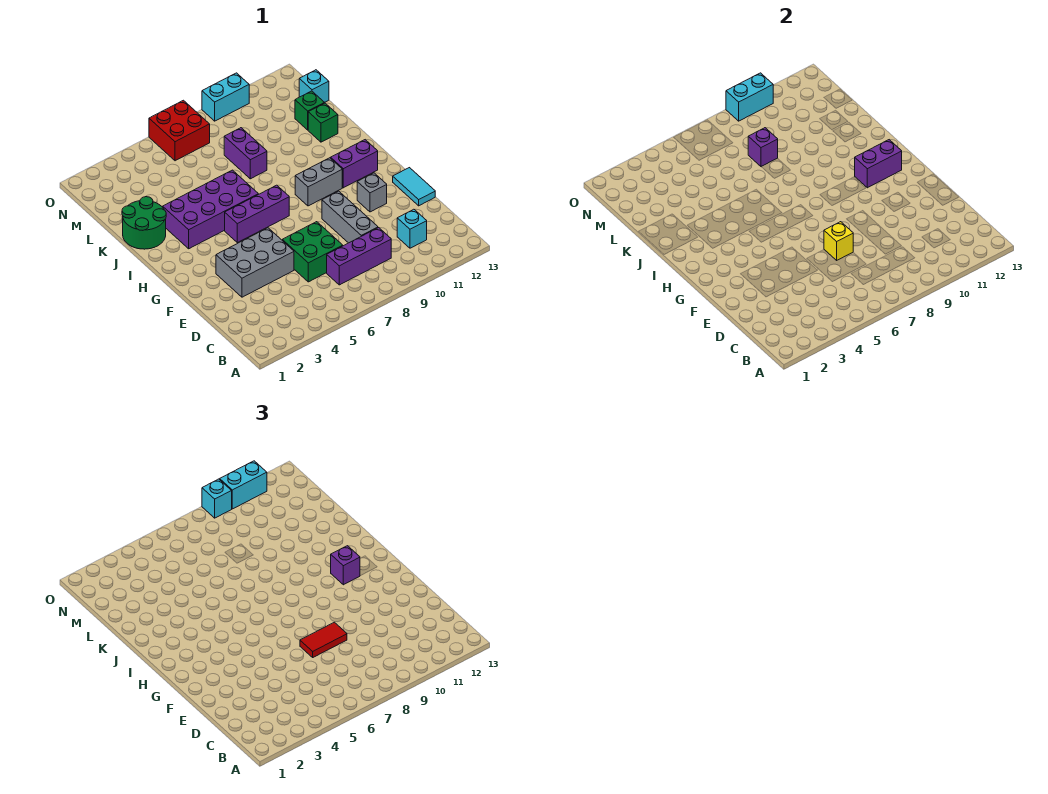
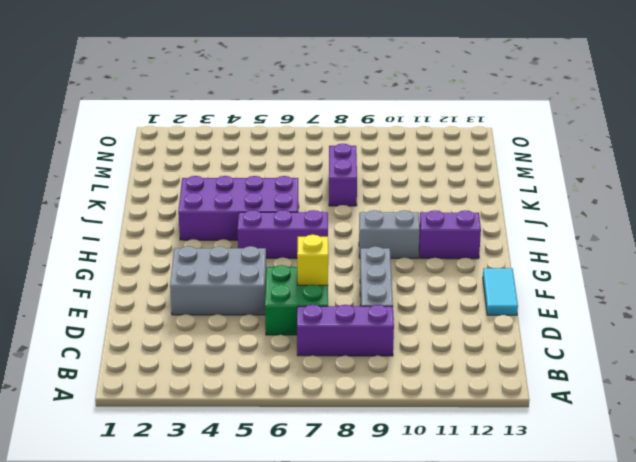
none -> cyan 1x1 brick [397,209,427,248]
none -> grey 1x1 brick [357,173,387,212]
none -> green 2x2 round brick [122,197,166,249]

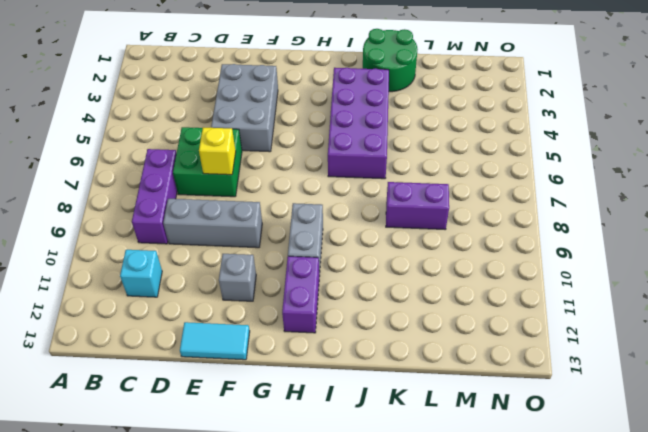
none -> purple 1x3 brick [225,185,289,243]
none -> green 1x1 brick [308,103,338,142]
none -> green 1x1 brick [295,91,325,130]

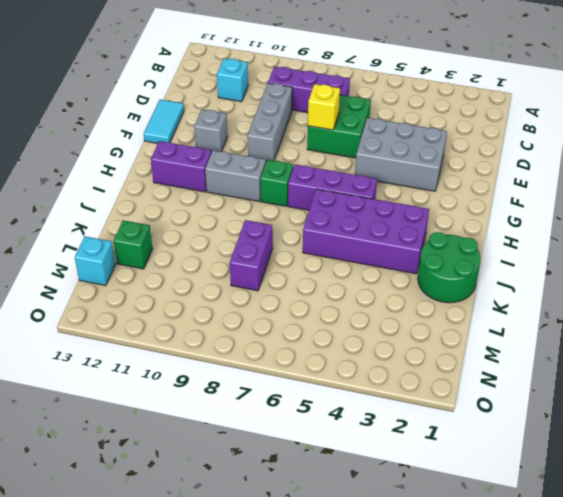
green 1x1 brick [260,160,293,206] -> green 1x1 brick moved to [308,103,338,142]
none -> red 2x2 brick [149,100,210,161]
none -> cyan 1x2 brick [202,73,249,121]
none -> purple 1x2 brick [855,140,902,188]

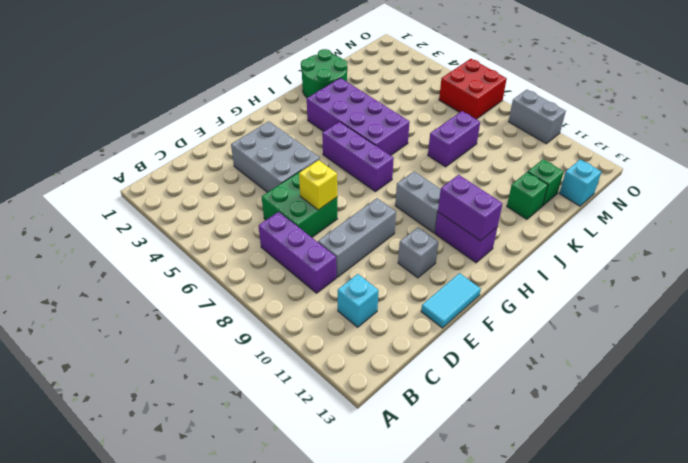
grey 1x2 brick [508,90,566,144] -> cyan 1x2 brick [202,73,249,121]
none -> purple 1x1 brick [748,128,778,167]
none -> cyan 1x2 brick [726,73,773,121]
none -> red 1x2 tile [300,622,347,657]

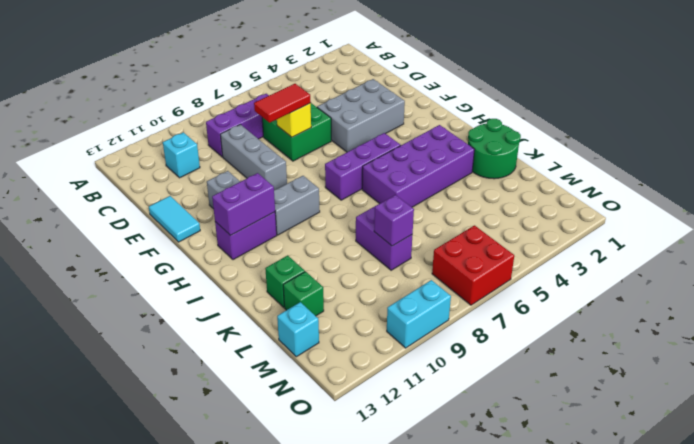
none -> cyan 1x2 brick [726,73,773,121]
none -> purple 1x1 brick [331,546,360,585]
none -> cyan 1x1 brick [202,479,232,518]

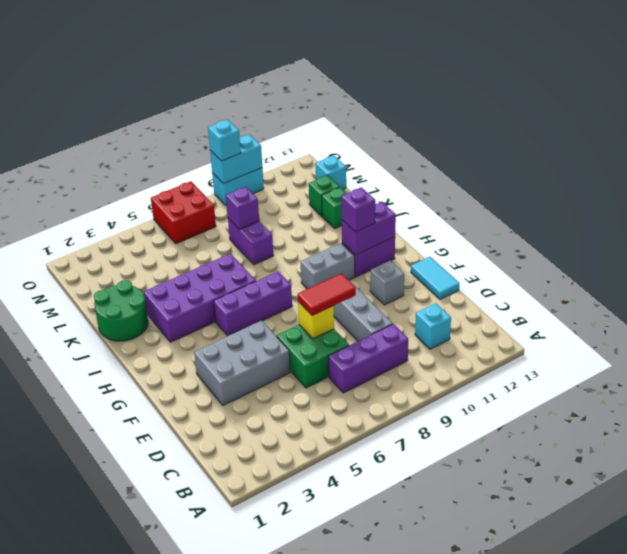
none -> cyan 1x2 brick [220,461,267,509]

